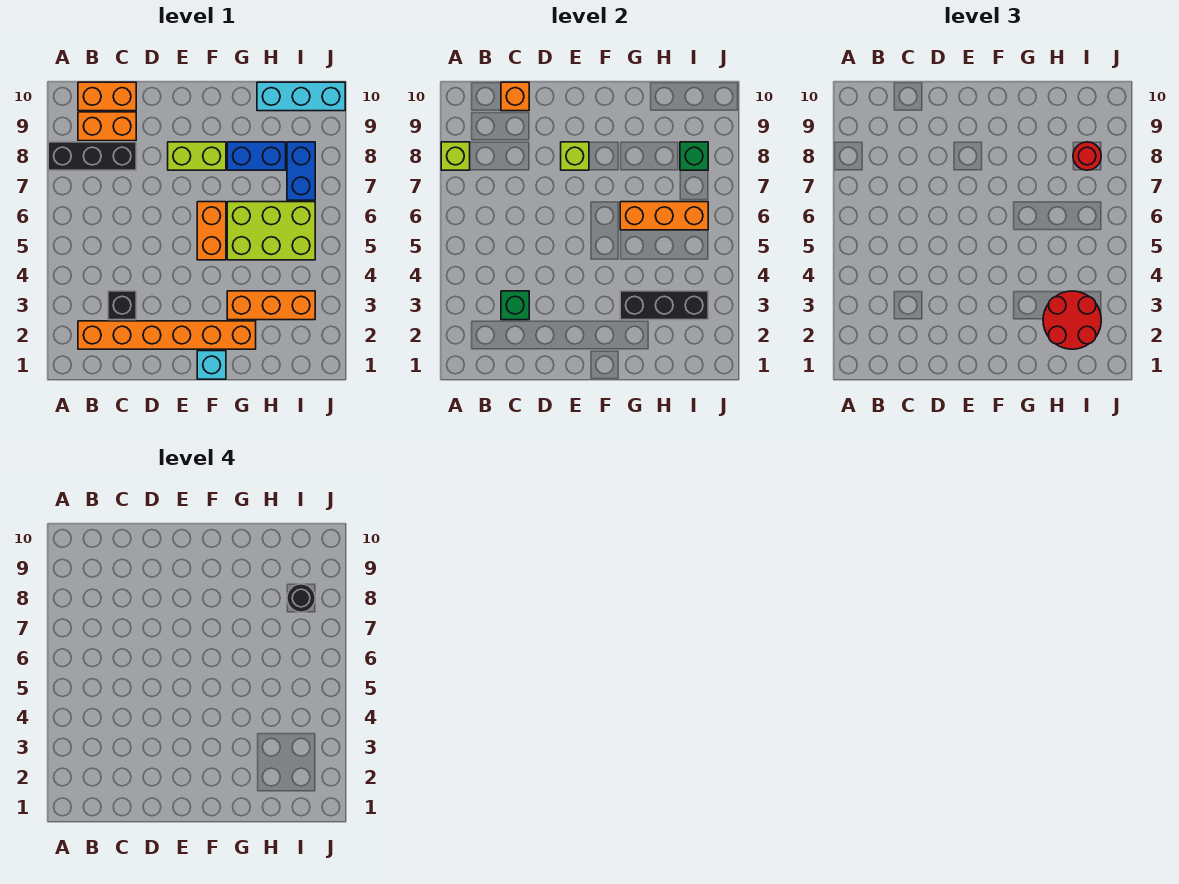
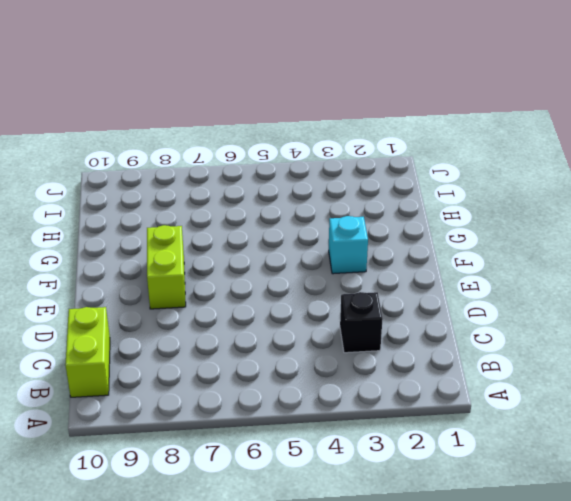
lime 1x2 brick [65,307,110,397] -> orange 1x2 brick [78,82,136,111]
cyan 1x1 brick [329,216,368,274] -> cyan 1x1 brick moved to [197,351,226,379]
none -> black 1x3 brick [48,142,136,170]
none -> orange 1x6 brick [78,321,256,349]
none -> orange 1x2 brick [78,112,136,141]

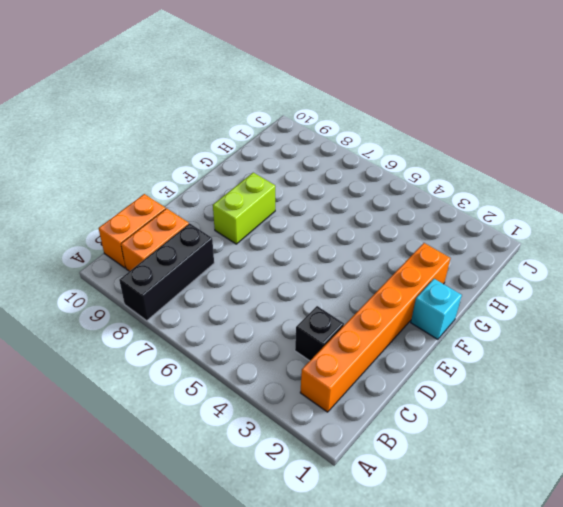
none -> orange 1x2 brick [197,202,226,260]
none -> orange 1x3 brick [227,291,315,320]
none -> lime 2x3 brick [227,202,315,260]

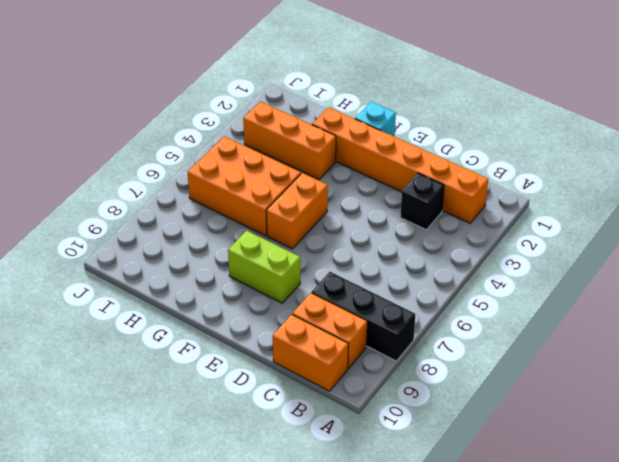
orange 2x3 brick [188,136,301,236] -> lime 2x3 brick [227,202,315,260]
none -> blue 1x2 brick [227,142,286,170]
none -> cyan 1x3 brick [257,82,345,111]
none -> blue 1x2 brick [287,142,315,200]

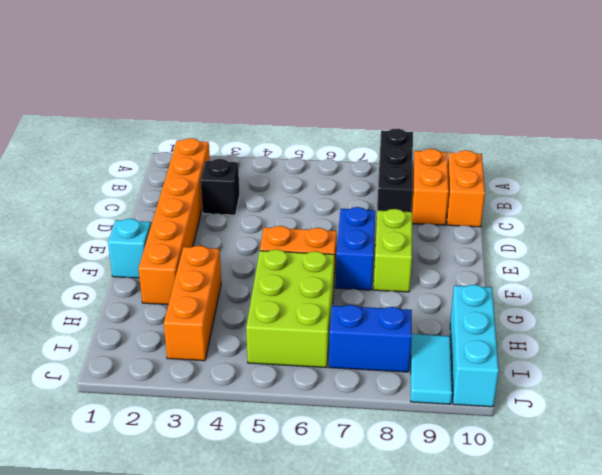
blue 1x2 brick [336,207,375,290] -> blue 1x2 brick moved to [227,142,286,170]
cyan 1x2 tile [411,334,452,404] -> none
none -> lime 1x1 brick [441,142,470,170]
none -> green 1x1 brick [501,291,529,320]
none -> orange 1x1 brick [501,82,529,111]

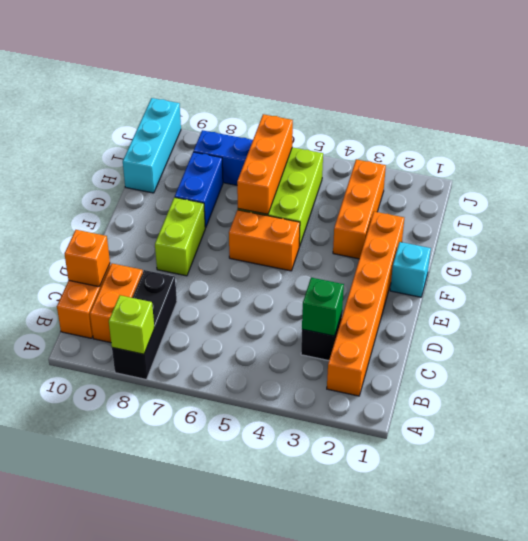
none -> lime 1x1 brick [561,142,589,170]
none -> black 1x3 brick [620,291,708,320]
none -> green 1x1 brick [680,142,708,170]

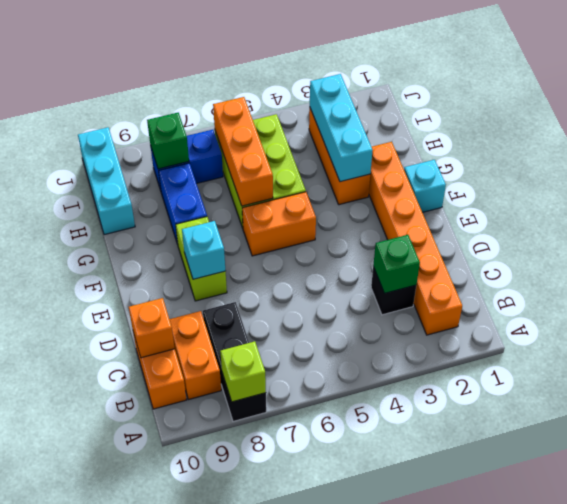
cyan 1x1 brick [182,221,226,279] -> lime 1x1 brick [561,142,589,170]
cyan 1x3 brick [310,74,373,182] -> black 1x3 brick [620,291,708,320]
none -> red 2x2 round brick [1043,291,1101,349]
none -> red 1x1 round brick [1073,142,1101,170]
none -> black 1x1 round brick [287,584,315,612]

